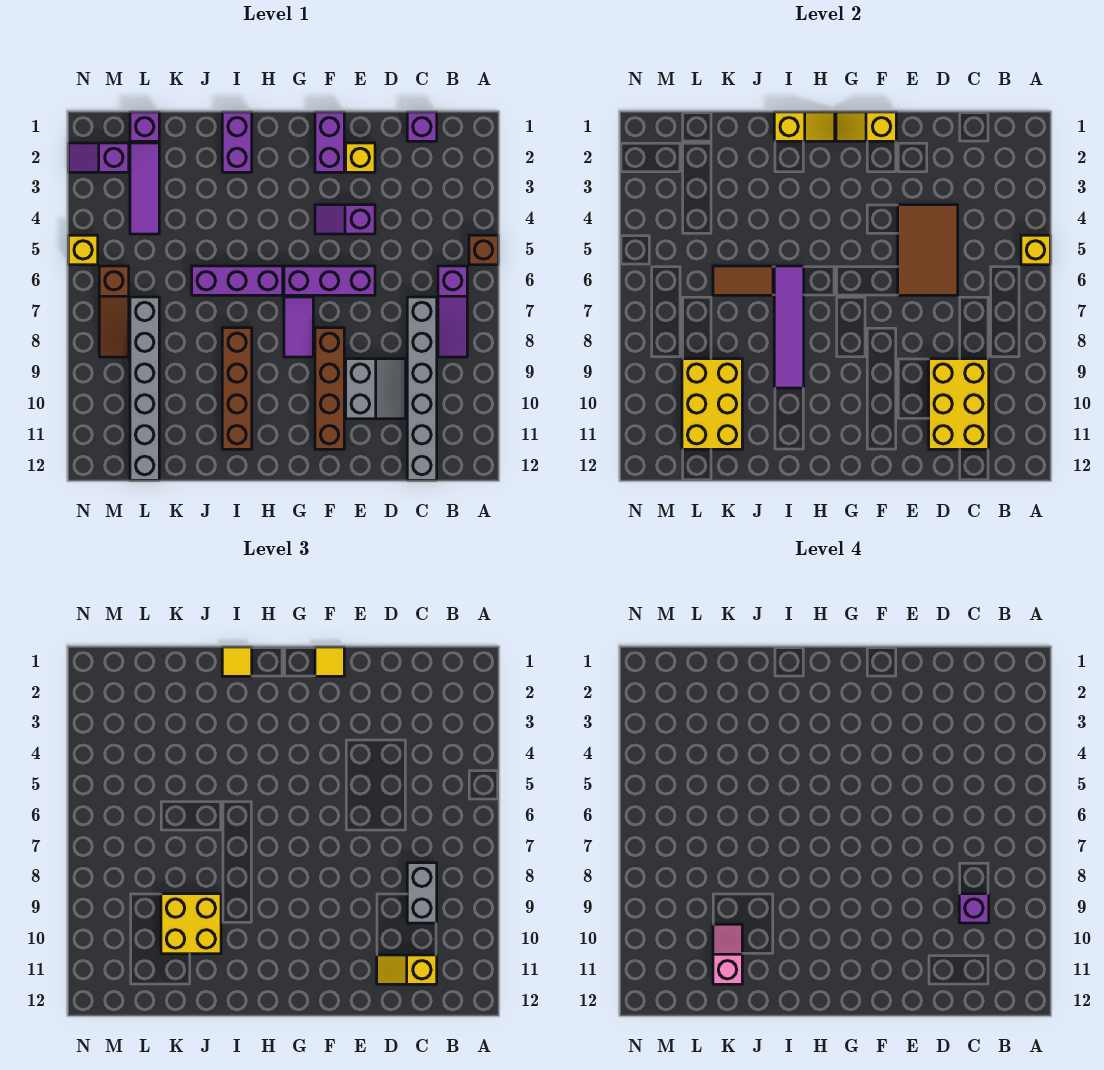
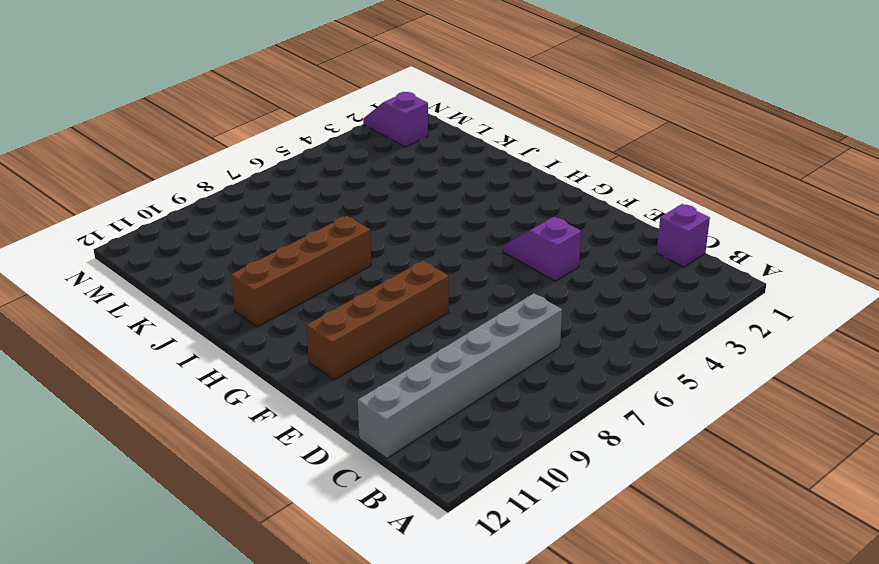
none -> brown 1x1 brick [469,235,498,265]
none -> purple 1x3 slope [438,266,467,357]
none -> grey 2x2 slope [346,359,406,419]
none -> yellow 1x1 brick [346,143,375,172]

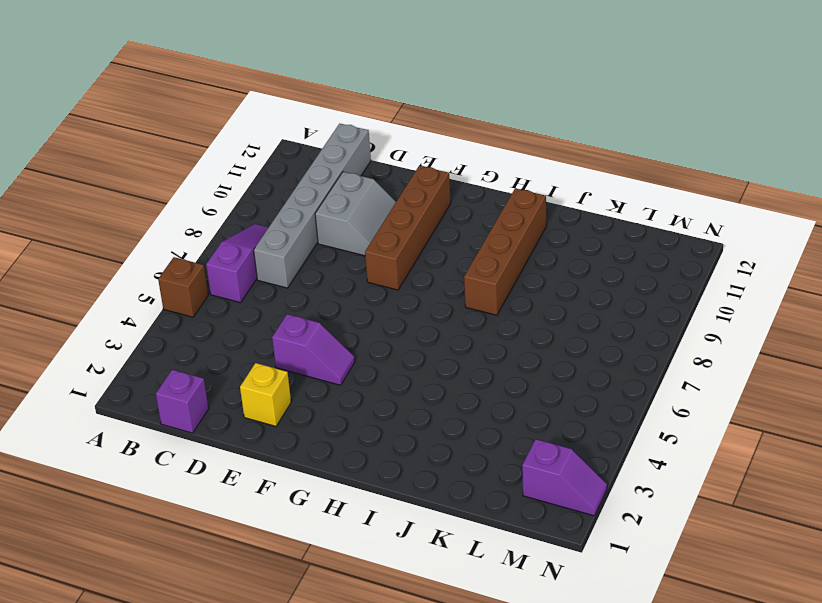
grey 2x2 slope [315,172,396,256] -> grey 2x2 slope turned to [346,359,406,419]
none -> purple 1x3 brick [284,266,375,295]
none -> purple 1x2 brick [315,112,344,172]
none -> purple 1x2 tile [284,297,313,357]
none -> purple 1x3 brick [192,266,283,295]

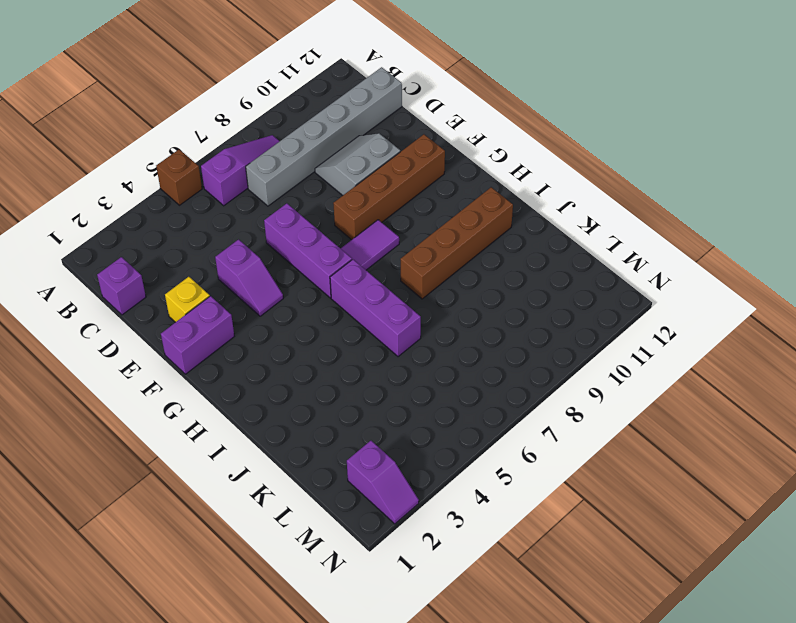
none -> purple 1x2 brick [222,112,252,172]
none -> purple 1x1 brick [130,112,159,141]
none -> purple 1x3 tile [130,143,159,234]
none -> grey 1x6 brick [130,297,159,480]

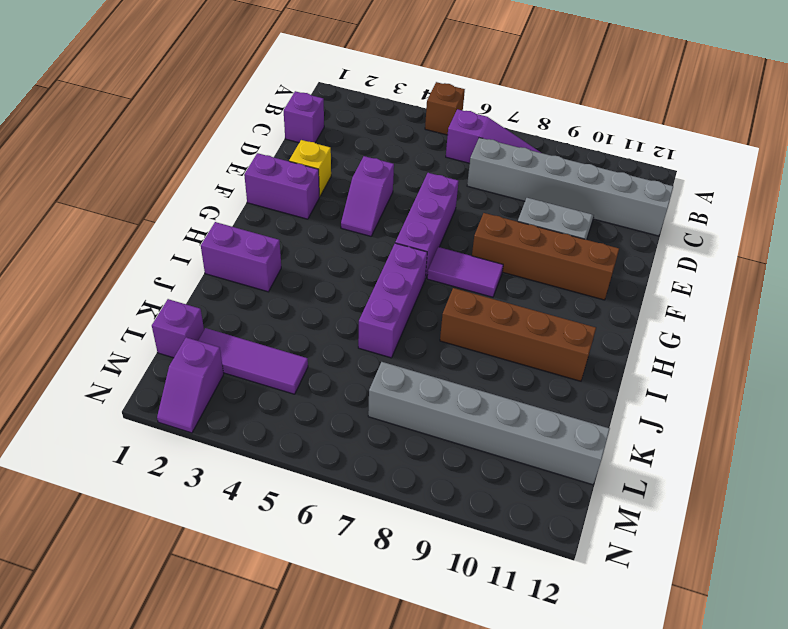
none -> brown 1x3 slope [99,266,129,357]
none -> yellow 1x1 brick [68,235,98,265]
none -> yellow 1x1 brick [1021,235,1050,265]
none -> yellow 2x3 brick [929,359,989,449]

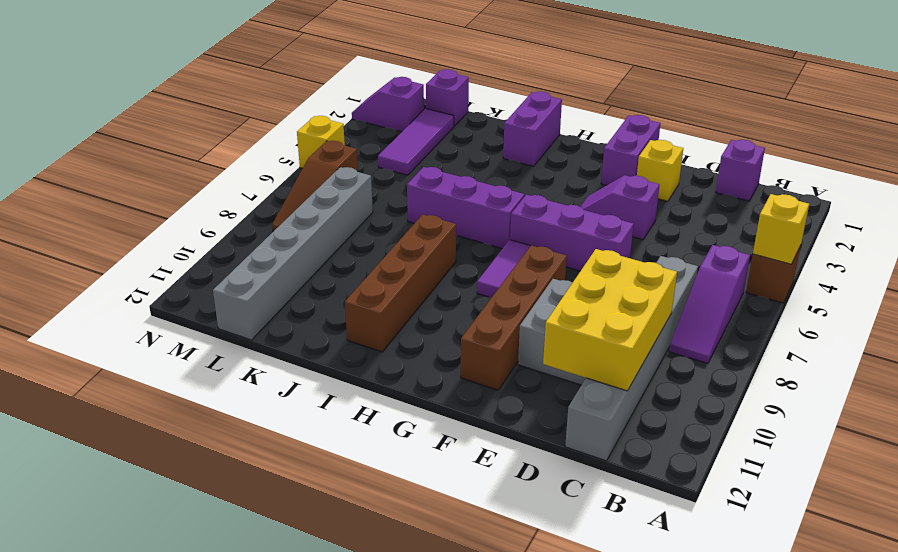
none -> brown 2x3 tile [898,205,958,295]
none -> yellow 1x2 slope [836,112,896,141]
none -> yellow 1x2 slope [774,112,835,141]
none -> purple 1x4 tile [774,266,804,388]

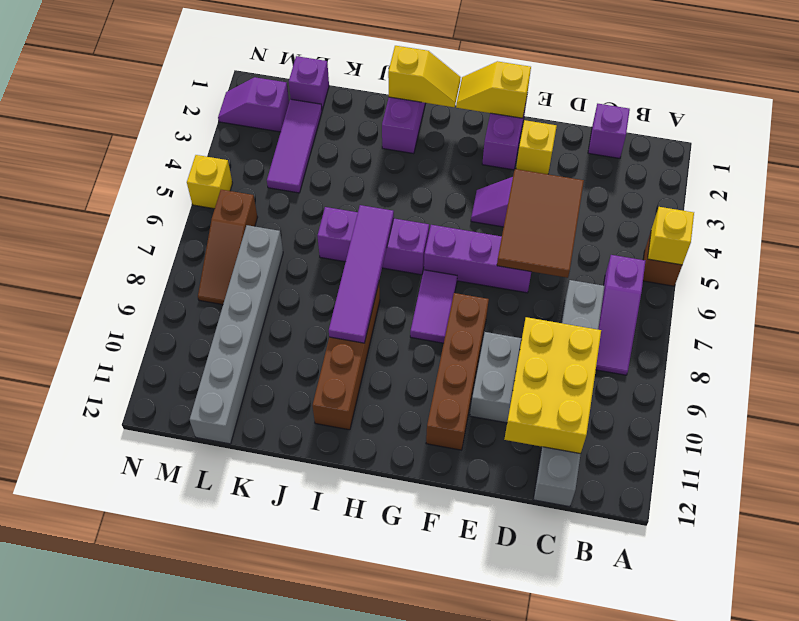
none -> brown 1x2 tile [713,266,773,295]
none -> yellow 2x3 brick [682,359,742,449]
none -> grey 1x2 brick [407,863,437,923]
none -> yellow 1x2 slope [377,955,437,984]

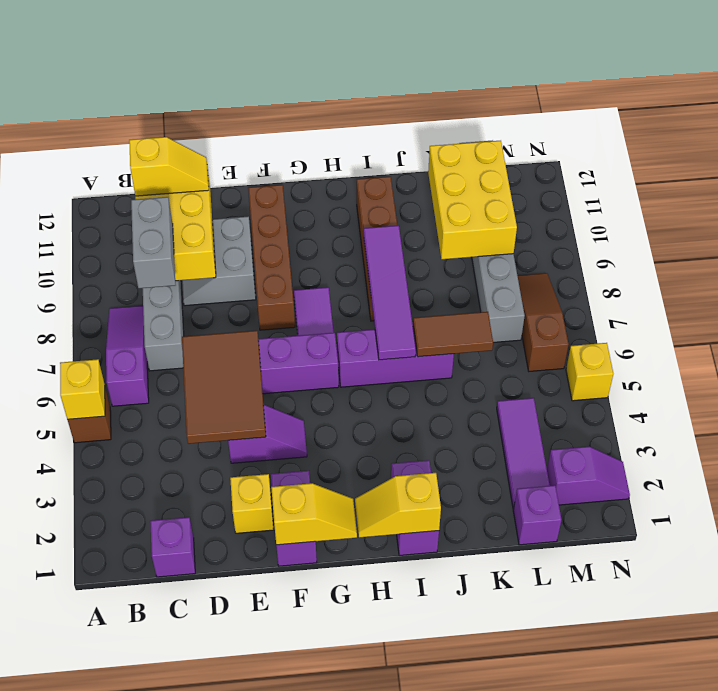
none -> yellow 1x1 tile [315,647,344,676]
none -> yellow 1x1 tile [222,647,252,676]
none -> yellow 2x2 brick [161,894,221,954]
none -> purple 1x1 brick [959,894,989,923]

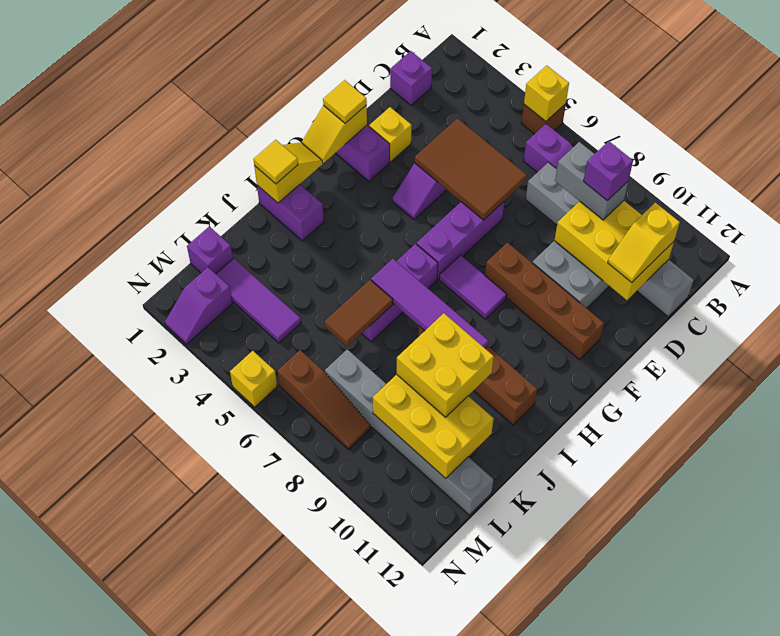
none -> pink 1x2 slope [713,924,742,984]

